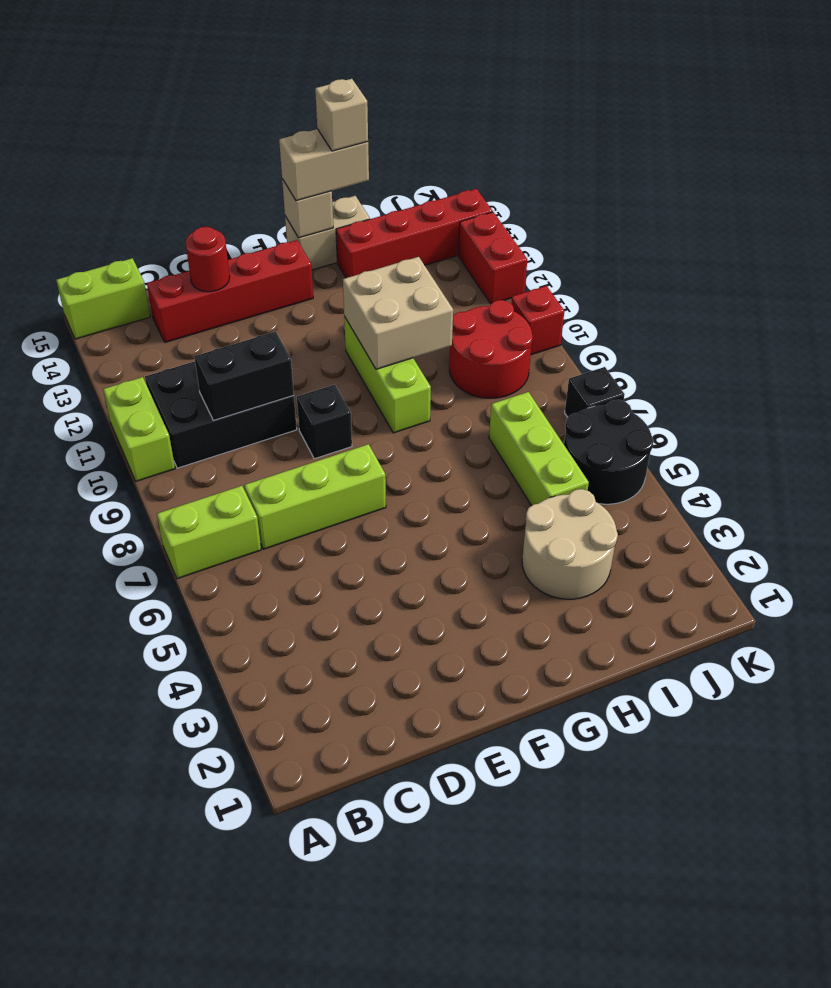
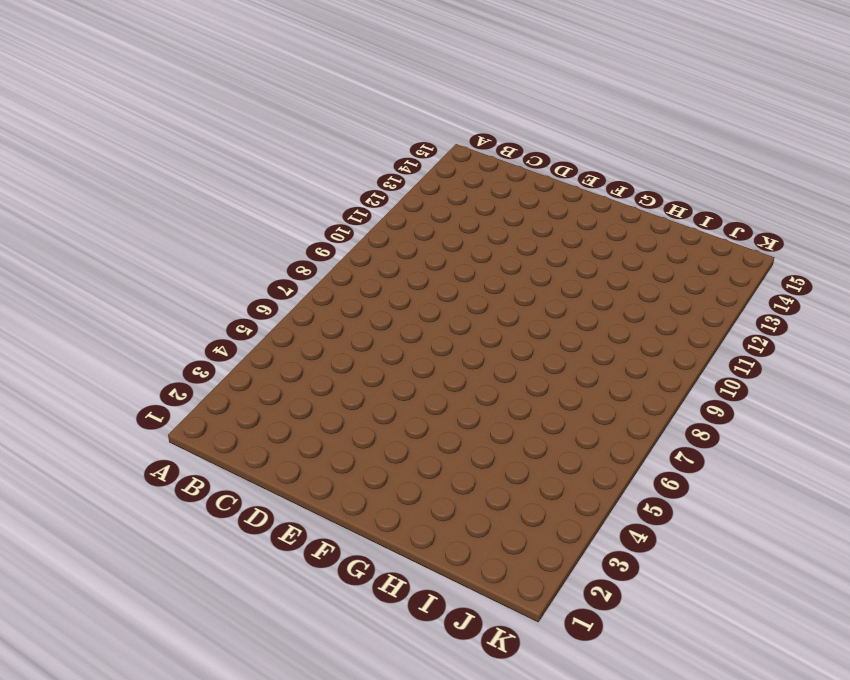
none -> lime 1x2 brick [157,486,261,579]
none -> lime 1x2 brick [103,377,175,481]
none -> lime 1x2 brick [56,258,150,339]

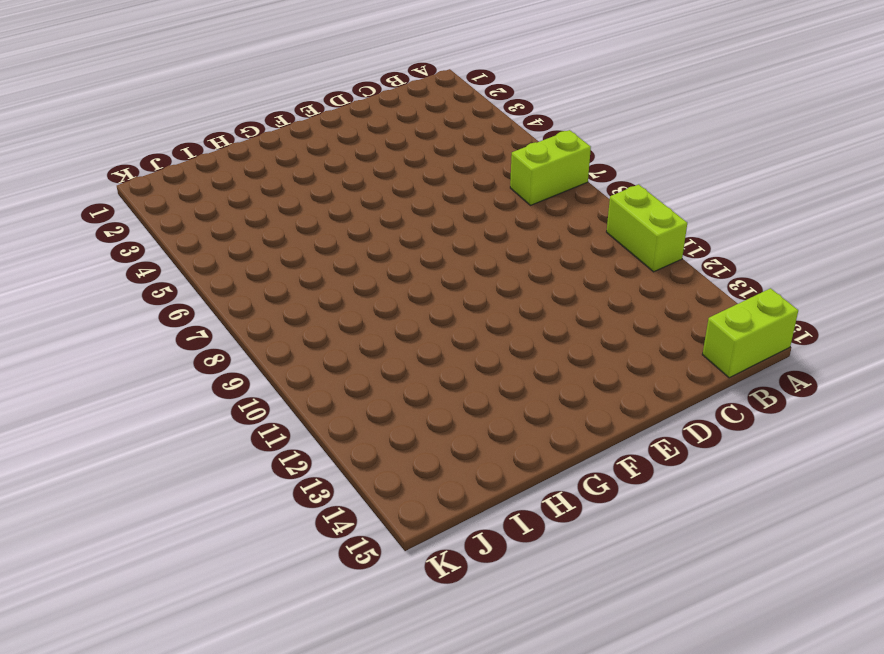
none -> black 2x3 brick [145,361,297,468]
none -> lime 1x3 brick [244,444,386,549]
none -> red 1x4 brick [147,240,313,342]

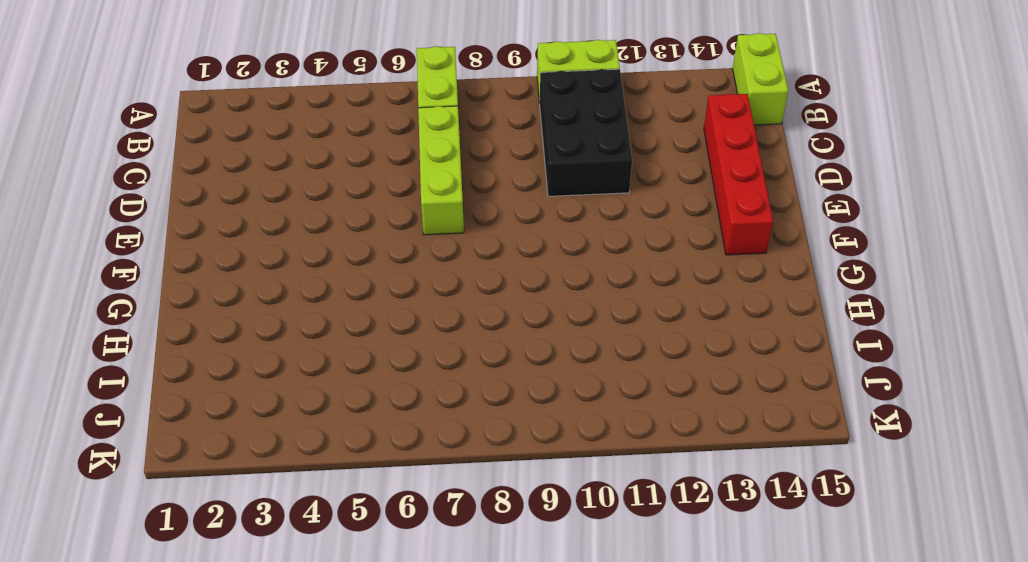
none -> black 1x1 brick [297,385,352,459]
none -> lime 1x3 brick [344,317,431,433]
none -> tan 1x2 brick [285,196,370,270]

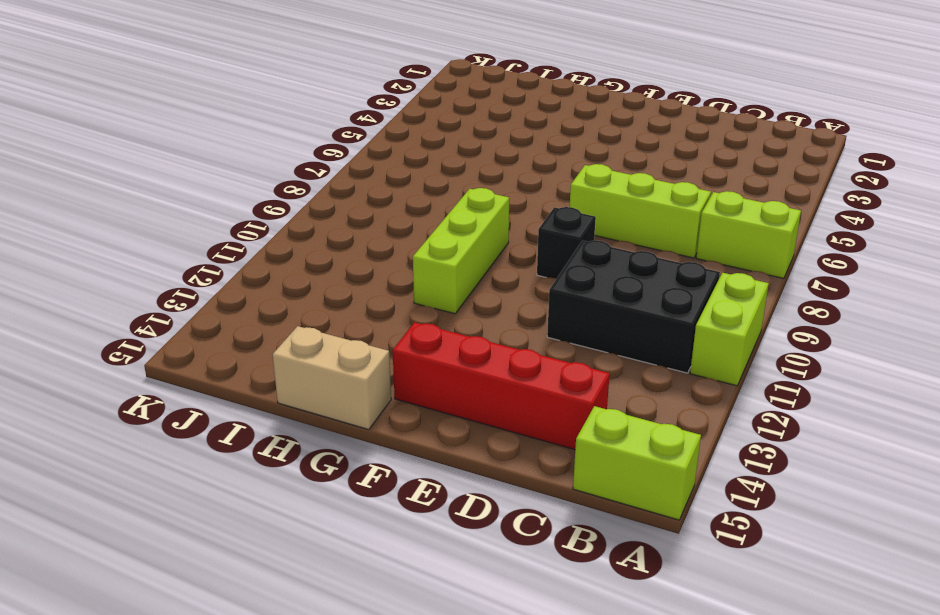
none -> tan 2x2 round brick [522,489,618,599]
none -> red 1x4 brick [336,189,493,278]
none -> lime 1x3 brick [489,392,589,506]

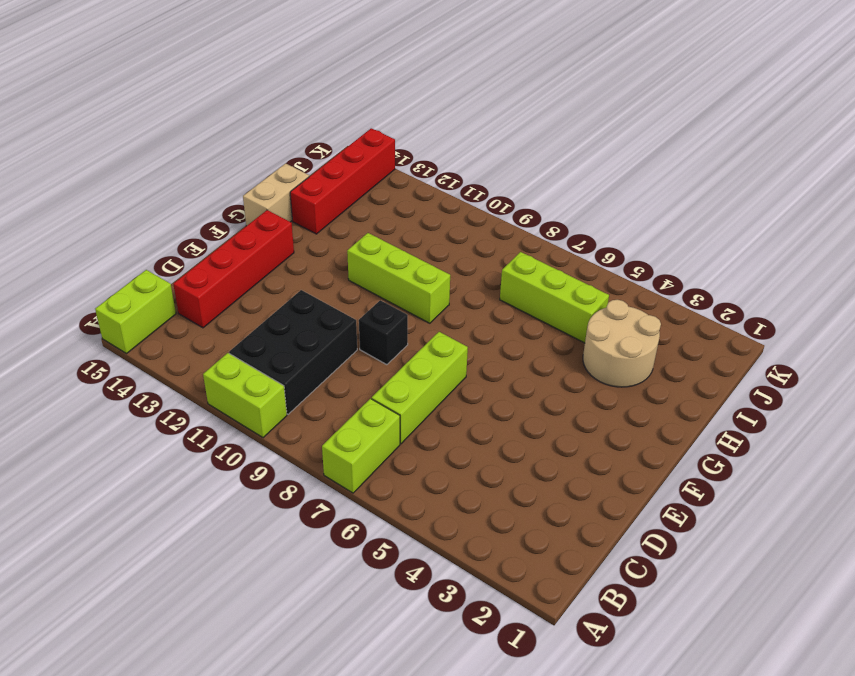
none -> red 2x2 round brick [449,300,533,398]
none -> black 2x2 round brick [564,400,653,504]
none -> black 1x1 brick [565,367,625,417]

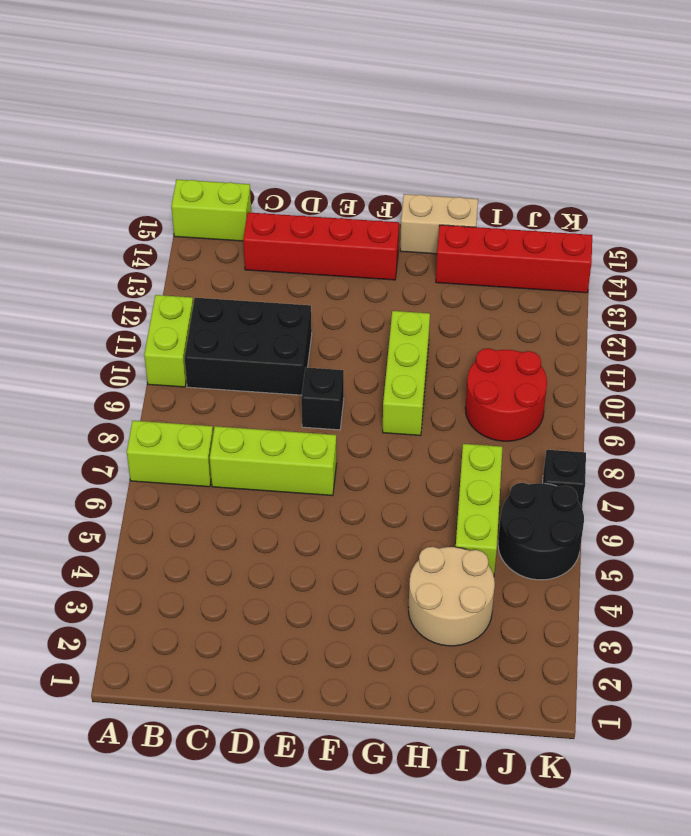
none -> red 1x1 brick [511,286,564,355]
none -> red 1x2 brick [458,212,527,304]
none -> black 1x2 brick [194,332,294,420]

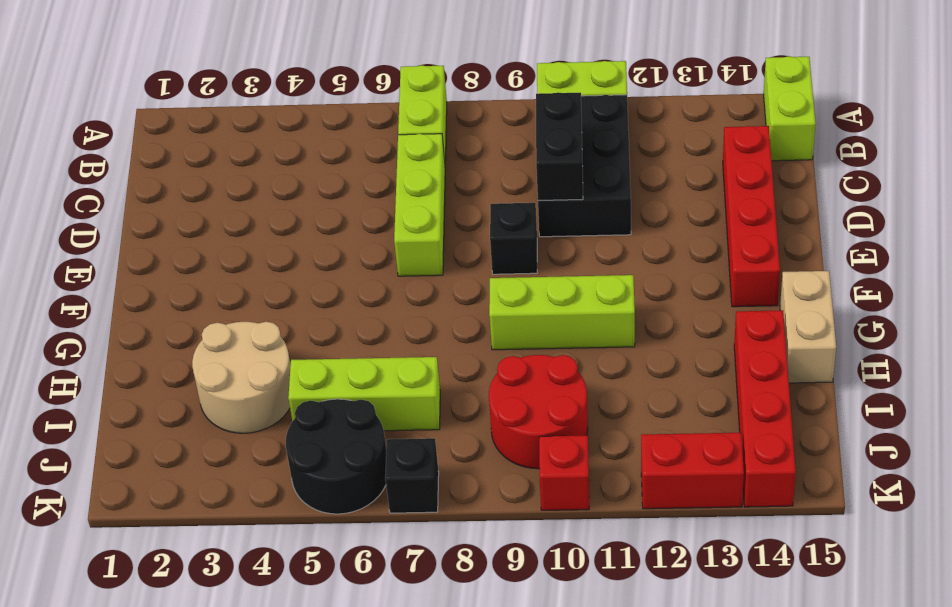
none -> red 1x1 round brick [186,227,230,292]
none -> tan 2x2 brick [343,257,453,369]
none -> tan 1x1 brick [282,179,333,238]

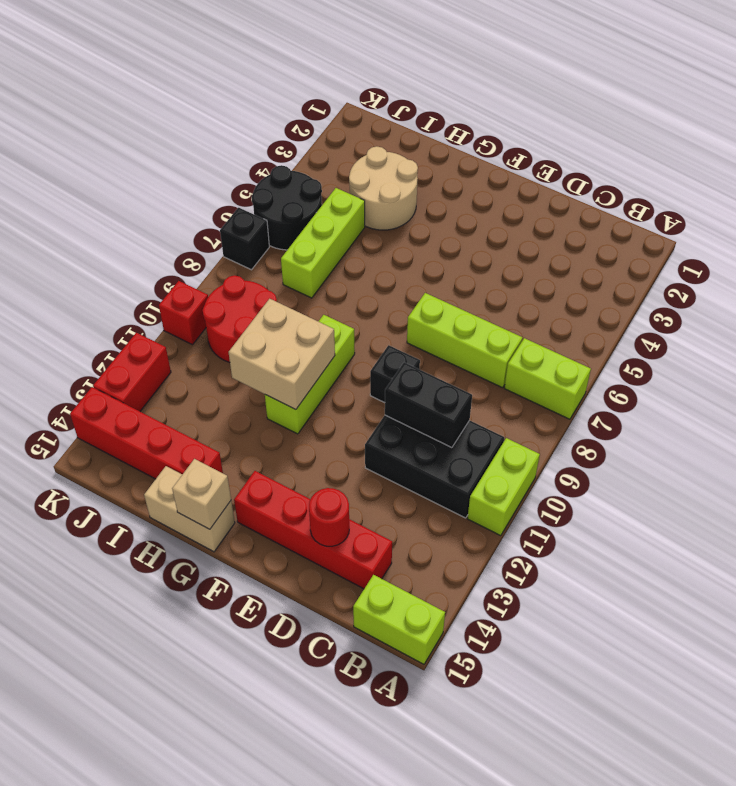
none -> tan 1x2 brick [279,129,369,201]
none -> tan 1x1 brick [315,79,368,151]

